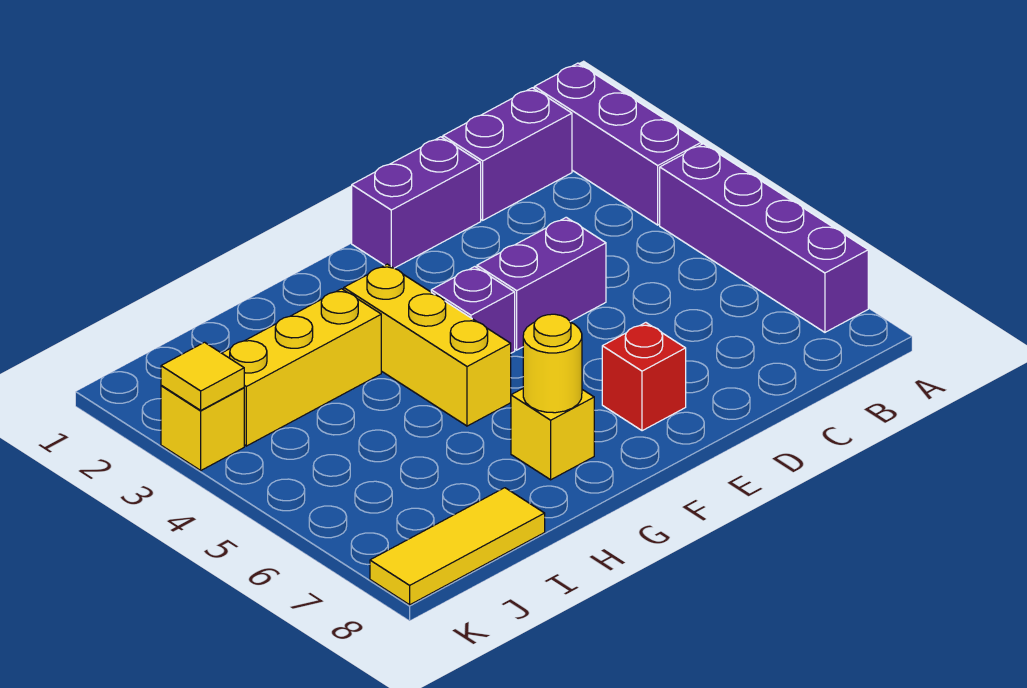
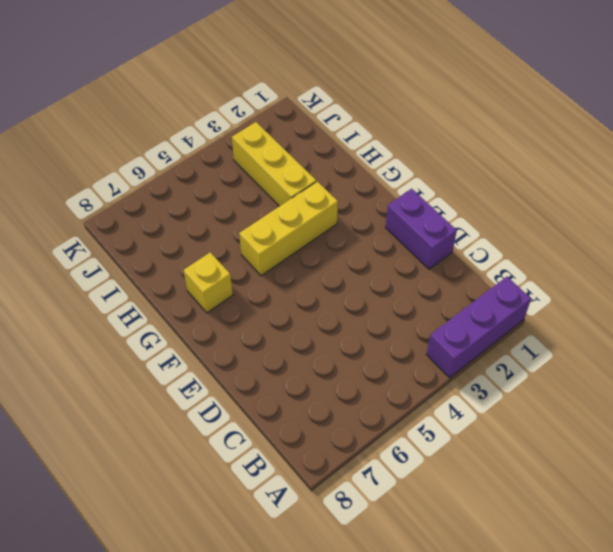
none -> purple 1x4 brick [660,144,868,332]
none -> purple 1x2 brick [443,88,572,220]
none -> purple 1x2 brick [477,217,606,350]

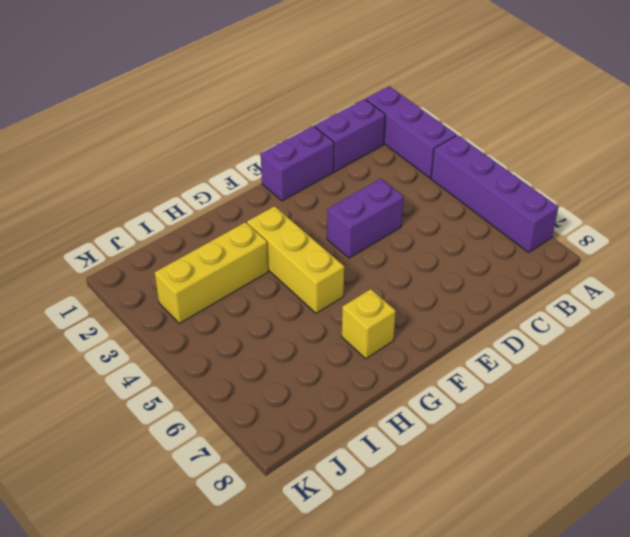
none -> red 1x1 brick [602,323,686,431]
none -> purple 1x1 brick [431,267,515,353]
none -> yellow 1x3 tile [370,488,545,605]

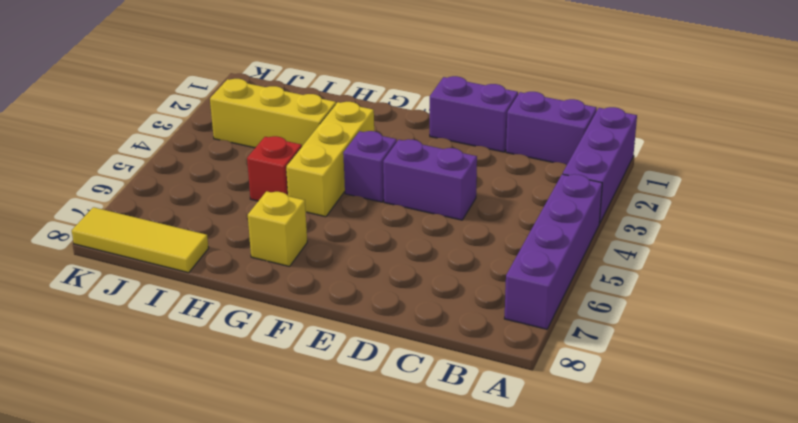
red 1x1 brick [247,136,302,201] -> red 1x1 brick moved to [602,323,686,431]
none -> yellow 1x1 brick [161,386,244,470]
none -> yellow 1x1 round brick [523,314,582,413]
none -> yellow 1x1 tile [161,342,244,410]

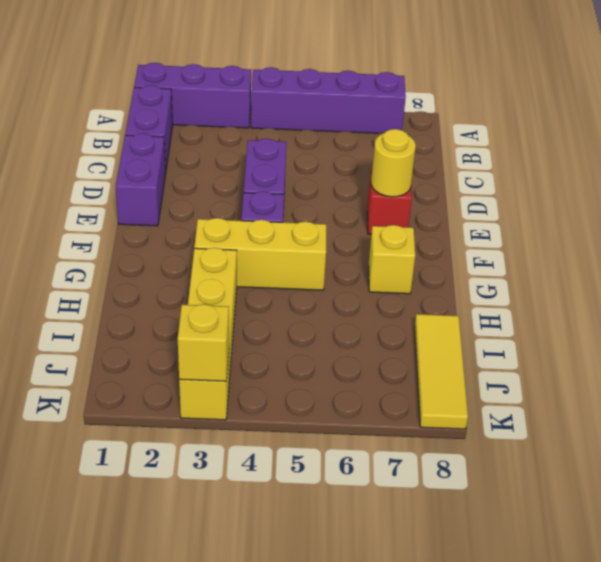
yellow 1x1 round brick [371,129,416,197] -> yellow 1x1 round brick moved to [523,314,582,413]
yellow 1x1 brick [178,304,229,381] -> yellow 1x1 tile [161,342,244,410]

